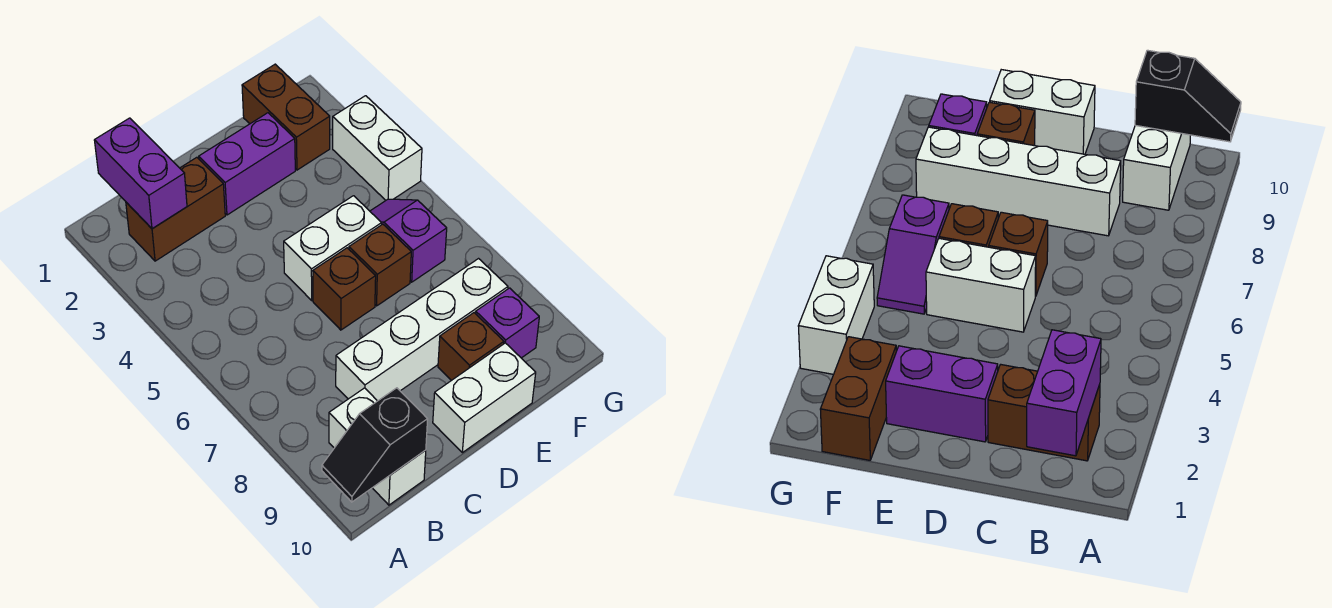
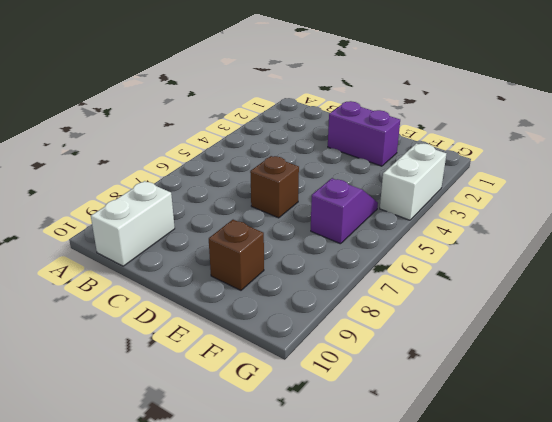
none -> brown 1x2 brick [126,157,225,261]
none -> white 1x4 brick [336,259,508,401]
none -> white 1x2 brick [284,196,382,300]

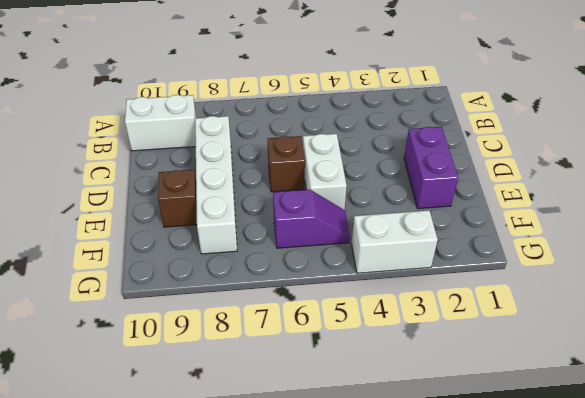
none -> brown 1x2 brick [126,157,225,261]
none -> white 1x2 brick [433,343,536,453]
none -> brown 1x1 brick [349,224,411,306]

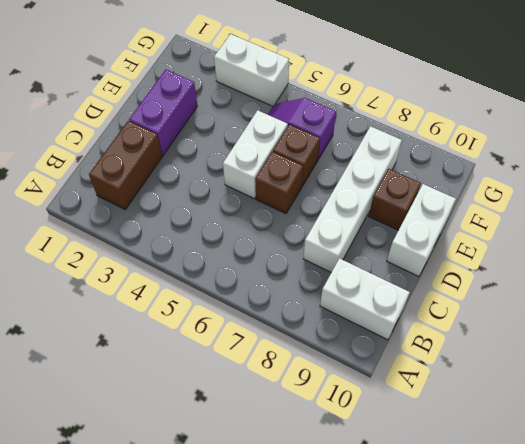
none -> brown 1x2 brick [242,64,330,170]
none -> purple 1x1 brick [476,288,539,358]
none -> black 1x2 slope [322,388,428,502]

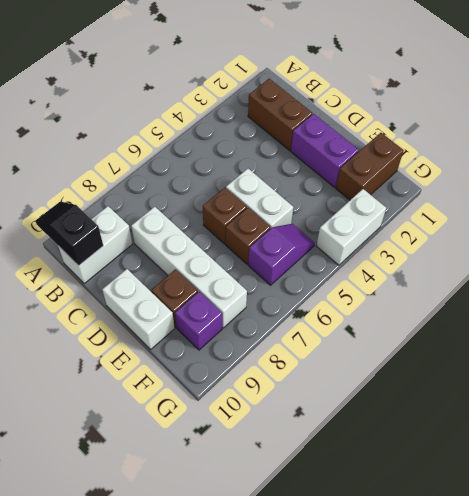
none -> purple 1x2 brick [94,118,187,229]

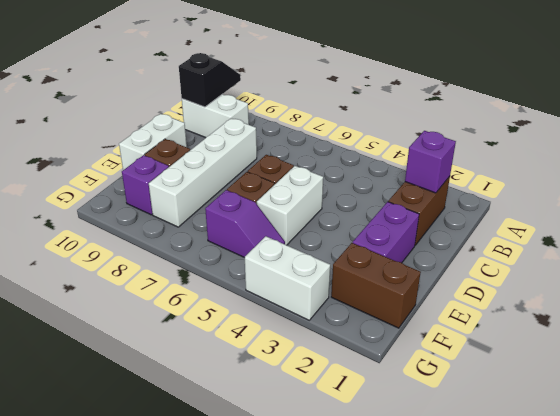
purple 1x1 brick [405,131,456,193] -> purple 1x2 brick [94,118,187,229]

